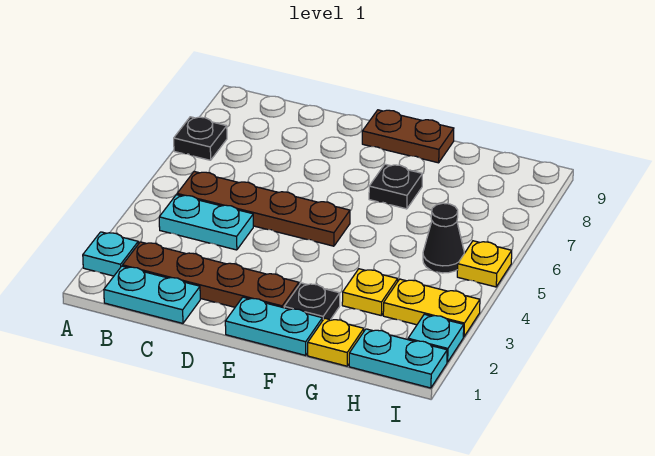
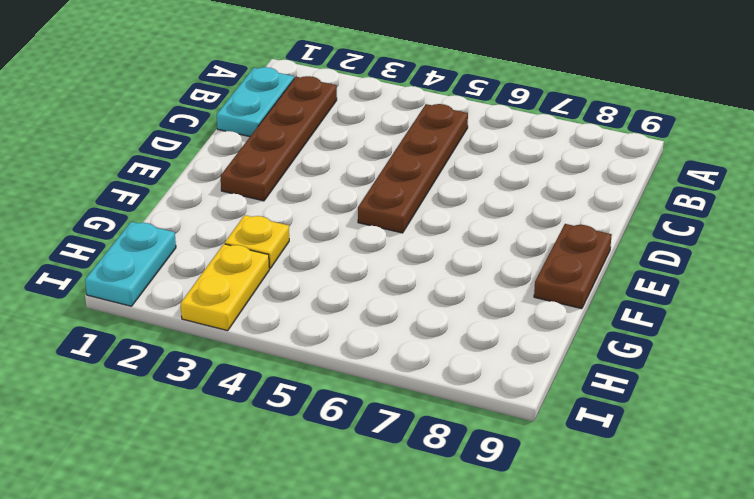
none -> cyan 1x1 plate [83,232,138,276]
none -> black 1x1 plate [174,117,227,160]
none -> cyan 1x2 plate [159,195,253,250]

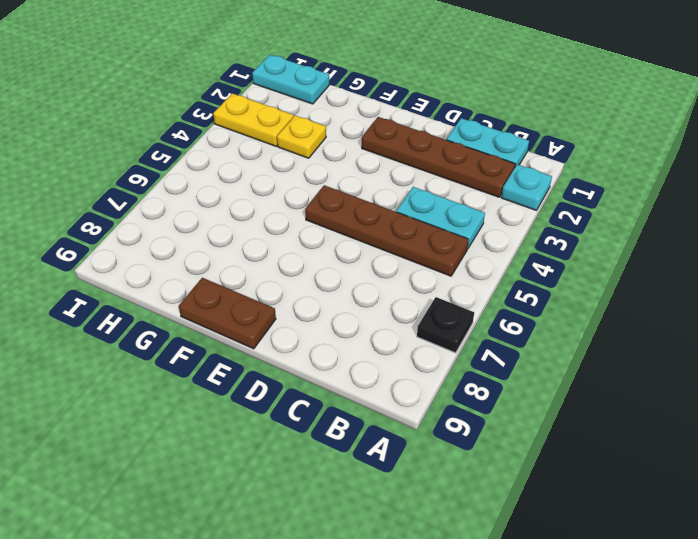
none -> cyan 1x2 plate [225,297,322,355]
none -> black 1x1 plate [284,283,340,321]
none -> black 1x1 plate [369,164,422,209]

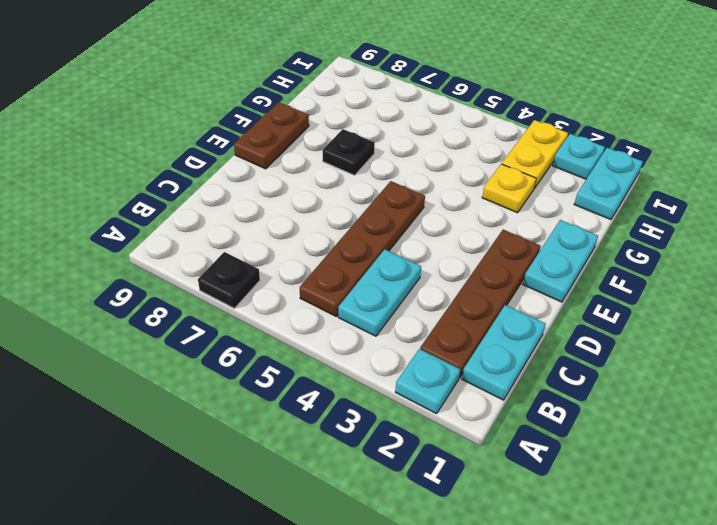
none -> black 1x1 plate [284,283,340,321]
none -> yellow 1x1 plate [308,318,364,366]
none -> black 1x1 cone [423,203,464,273]

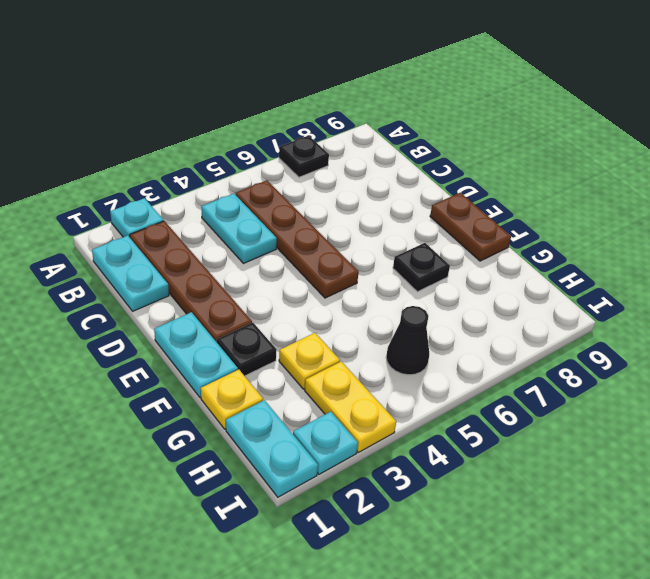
none -> yellow 1x1 plate [457,241,512,287]

